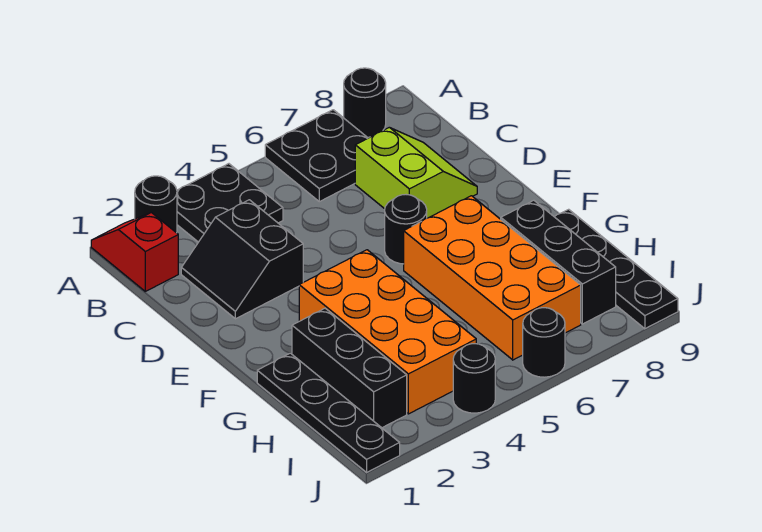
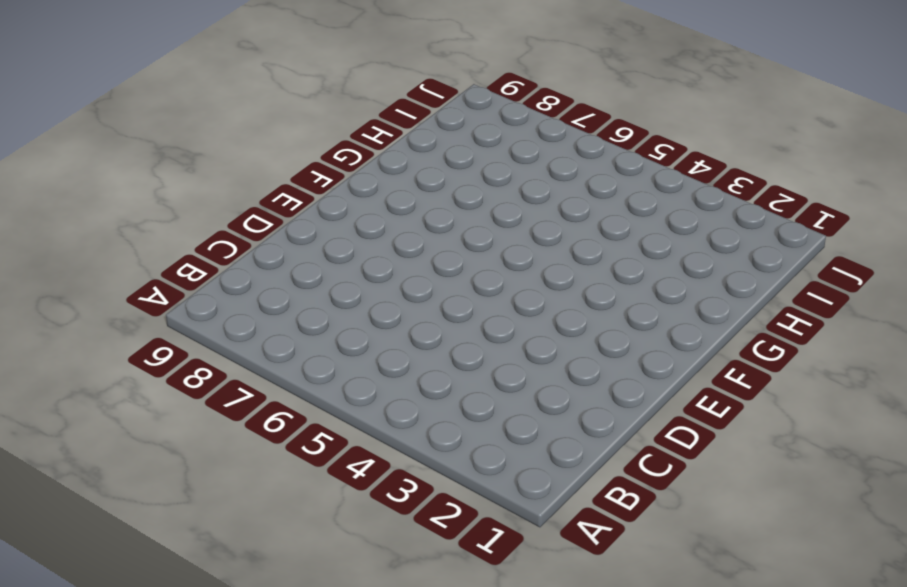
none -> red 1x2 slope [91,213,178,291]
none -> black 1x1 round brick [135,176,177,233]
none -> black 2x2 plate [177,164,283,242]

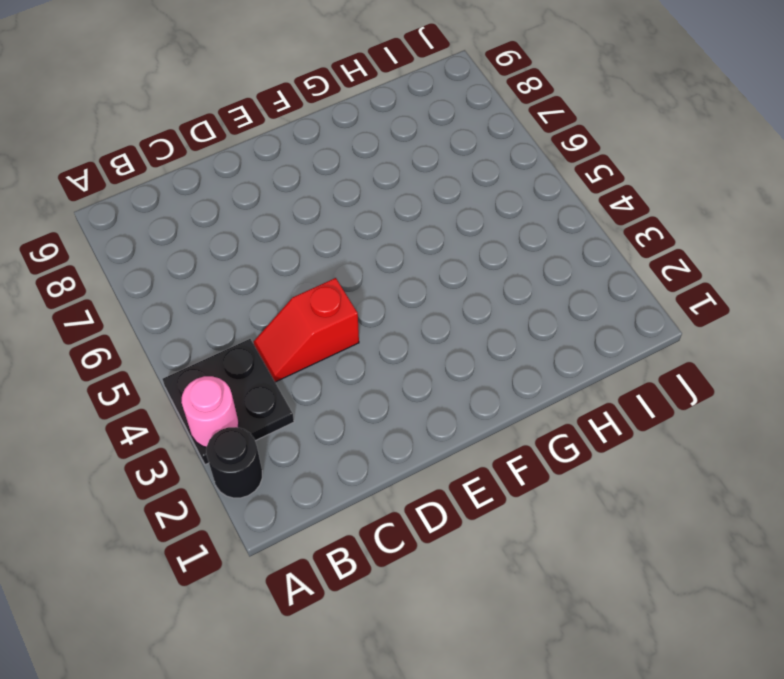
pink 1x1 round brick [181,376,239,447] -> none
red 1x2 slope [253,278,359,382] -> red 1x2 slope moved to [91,213,178,291]
none -> black 2x2 plate [265,110,368,202]
none -> black 1x1 round brick [344,68,386,137]
none -> black 2x2 slope [181,200,303,319]

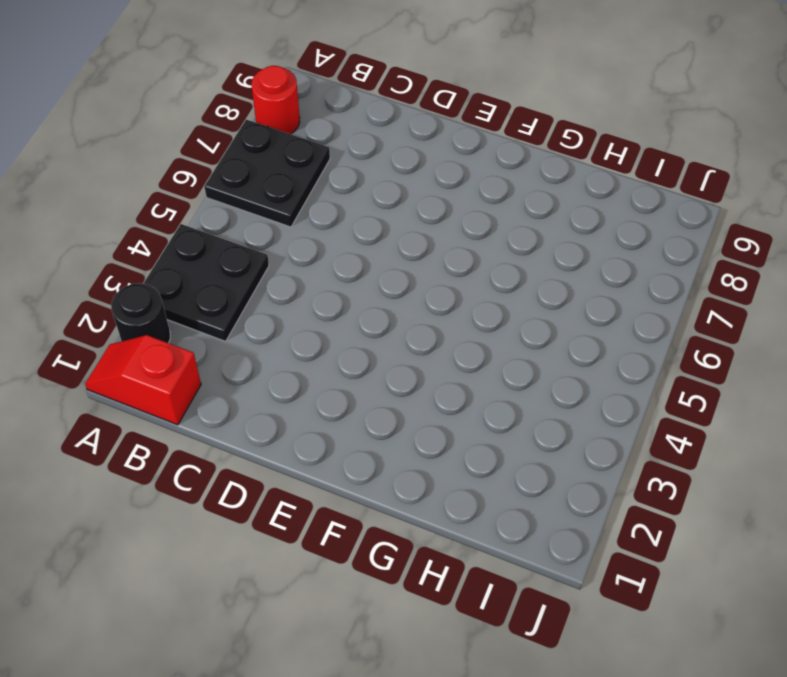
red 1x1 round brick [252,66,300,134] -> black 1x1 round brick [344,68,386,137]
none -> black 2x2 slope [181,200,303,319]
none -> lime 2x2 slope [355,127,477,218]
none -> black 1x1 round brick [385,195,427,264]

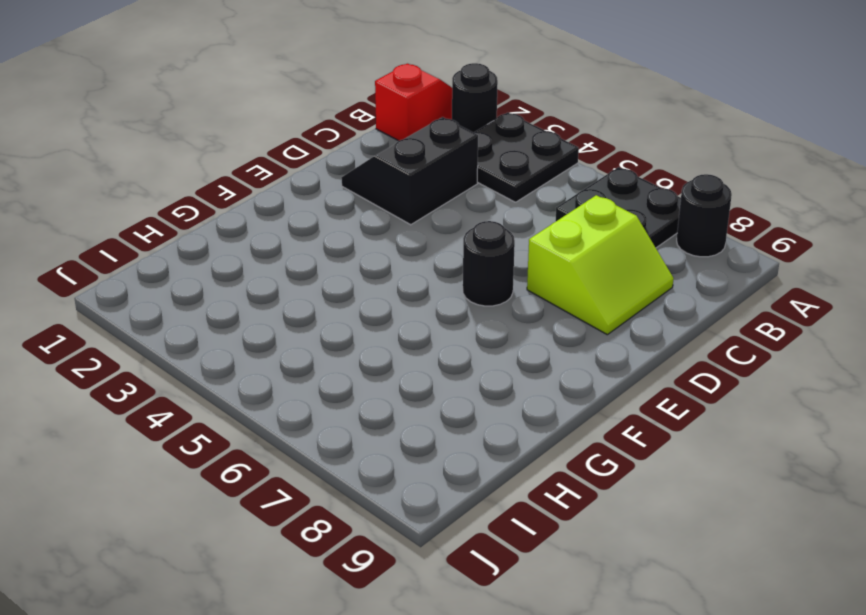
none -> orange 2x4 brick [299,250,476,414]
none -> orange 2x4 brick [404,196,581,360]
none -> black 1x4 plate [257,353,400,472]

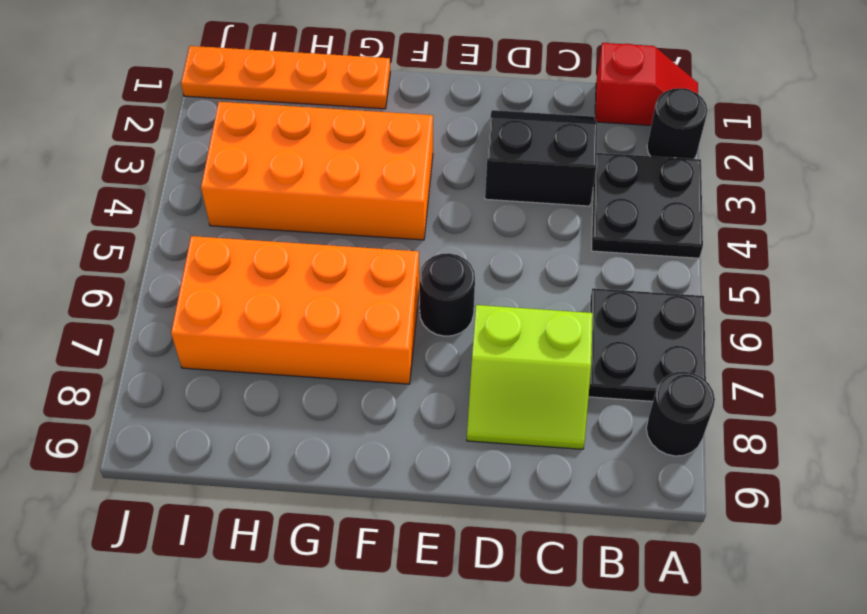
orange 1x4 plate [181,46,390,109] -> black 1x4 plate [257,353,400,472]
none -> black 1x3 brick [292,308,407,428]
none -> black 1x3 brick [501,200,616,324]
none -> black 1x4 plate [554,209,678,329]

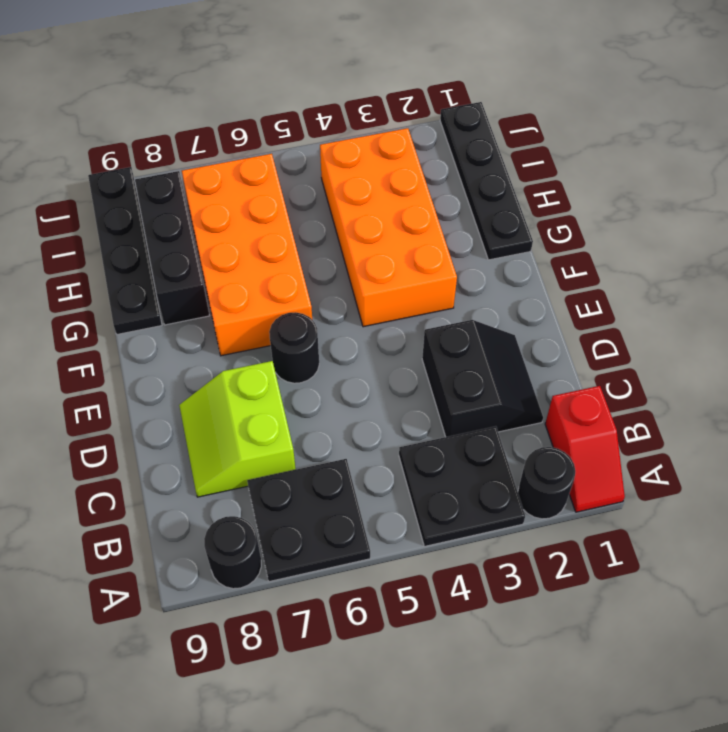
none -> black 1x3 brick [292,308,407,428]
none -> black 1x1 round brick [453,344,495,413]
none -> black 1x1 round brick [523,308,565,377]

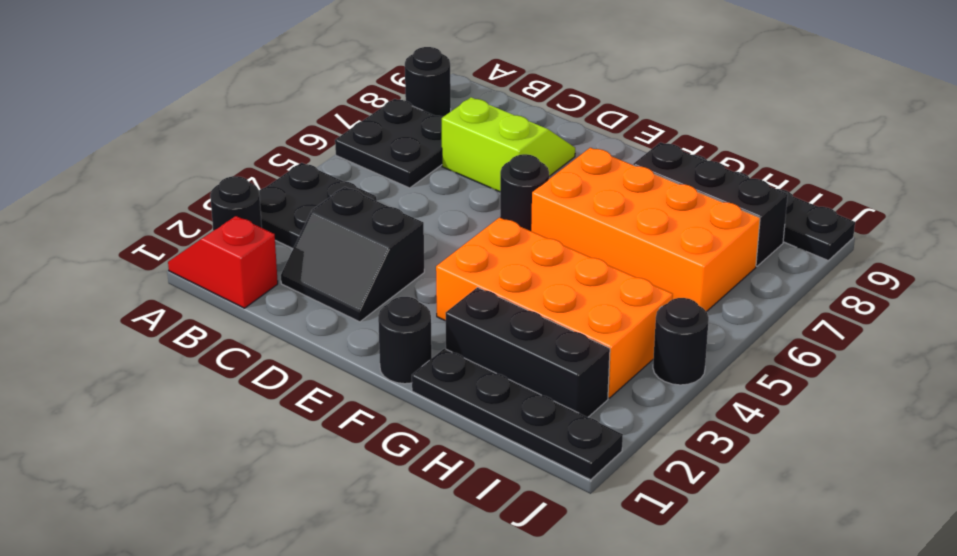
black 1x1 round brick [378,297,432,384] -> black 1x1 round brick moved to [523,308,565,377]

